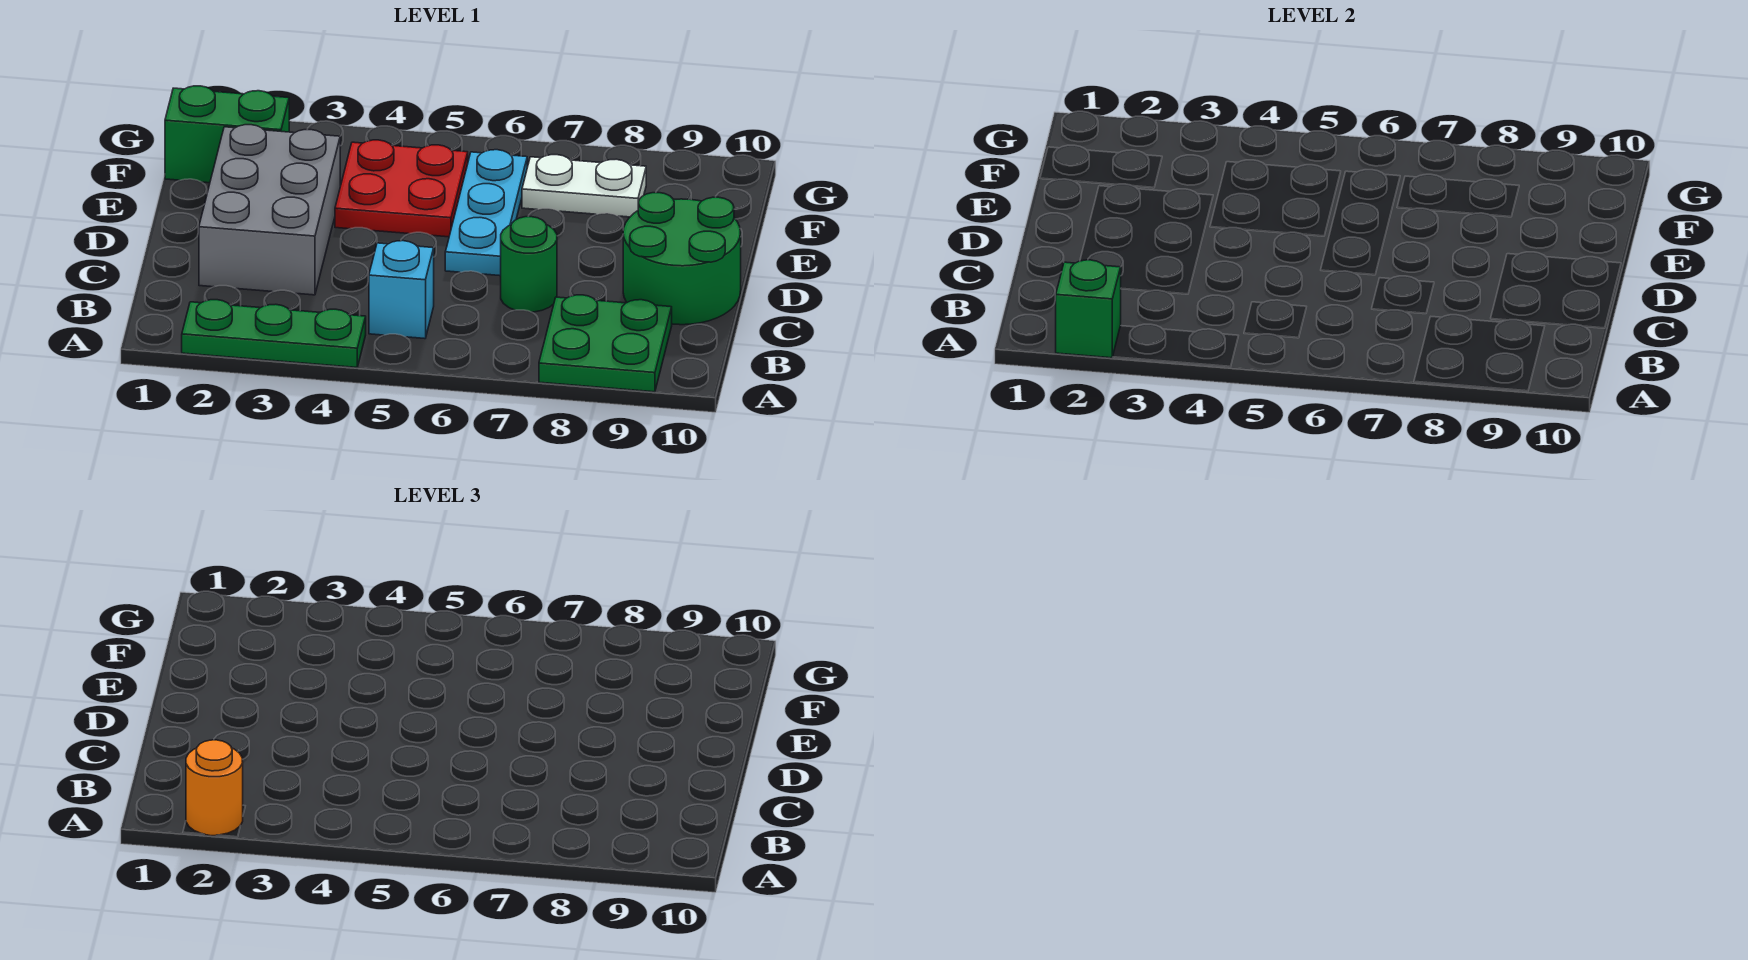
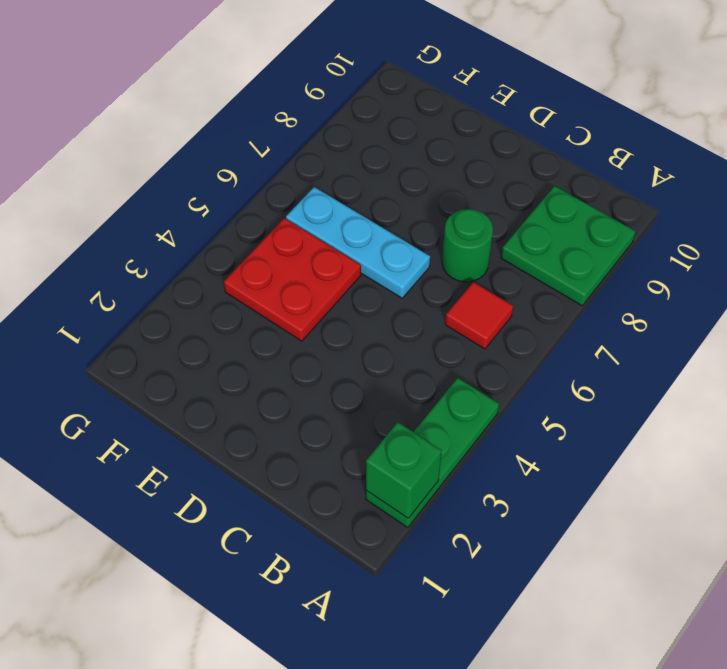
red 1x1 tile [445,282,513,349] -> none
none -> cyan 1x1 brick [369,241,434,339]
none -> grey 2x3 brick [199,125,340,295]
none -> green 2x2 round brick [623,193,741,325]

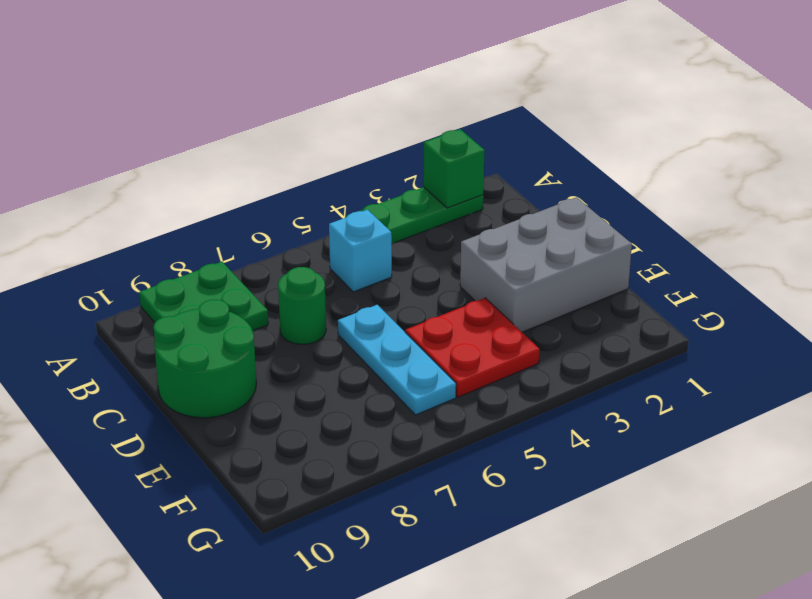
grey 2x3 brick [460,197,632,332] -> grey 2x3 brick turned to [199,125,340,295]
none -> green 1x2 brick [165,86,289,183]
none -> white 1x2 plate [522,155,646,217]
none -> orange 1x1 round brick [186,740,243,836]

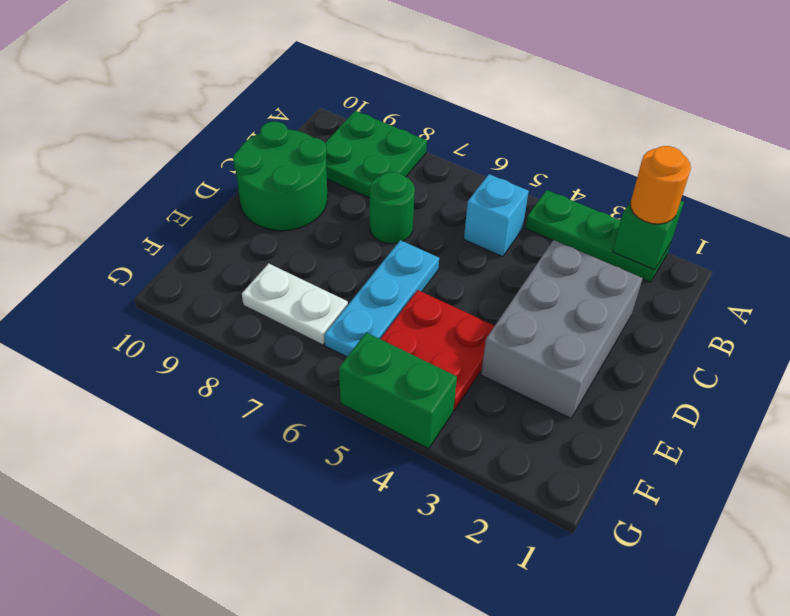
green 1x2 brick [339,332,457,449] -> green 1x2 brick moved to [165,86,289,183]

